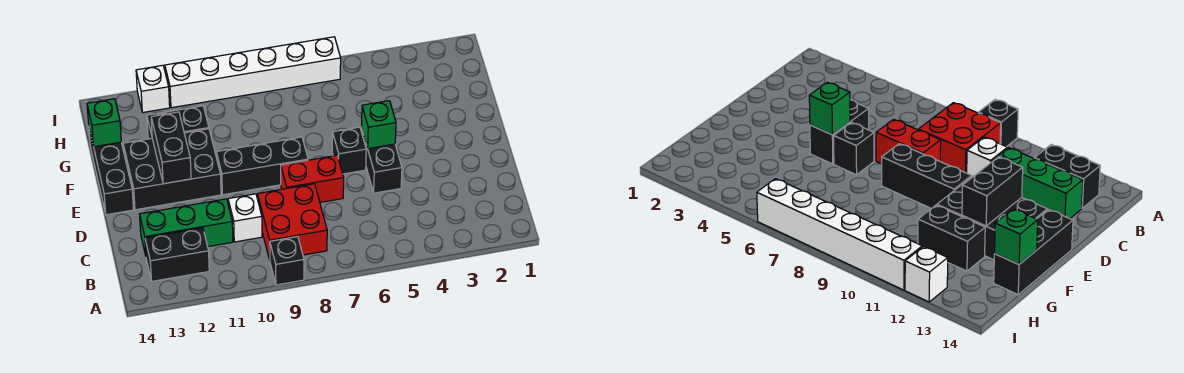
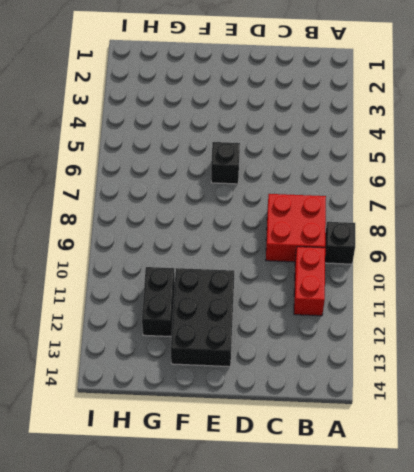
red 1x2 brick [294,247,325,316] -> red 1x2 brick moved to [281,155,344,202]
none -> black 1x2 brick [145,228,209,281]
none -> white 1x1 brick [228,194,262,242]
none -> green 1x3 brick [140,199,233,255]

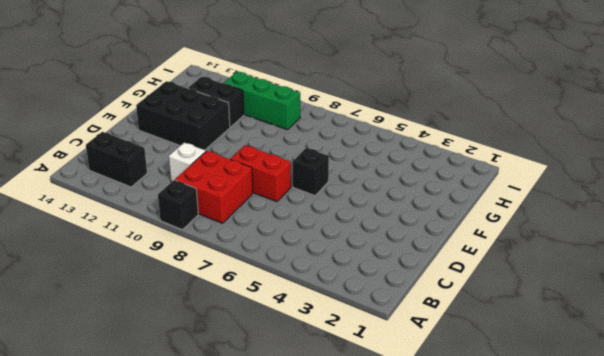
green 1x3 brick [223,72,300,130] -> green 1x3 brick moved to [140,199,233,255]
none -> black 1x2 brick [361,127,402,193]
none -> black 1x3 brick [216,137,308,195]
none -> black 1x3 brick [89,129,134,215]

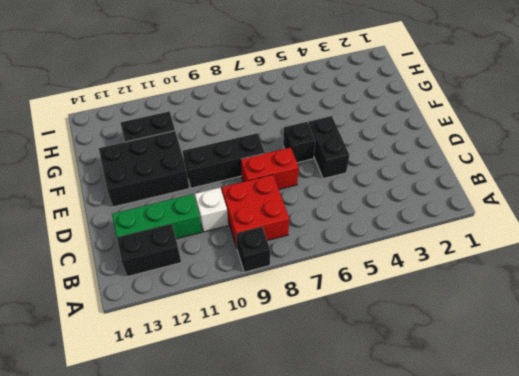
none -> black 1x3 brick [89,129,134,215]
none -> white 1x6 brick [165,37,341,108]
none -> white 1x1 brick [136,65,170,112]

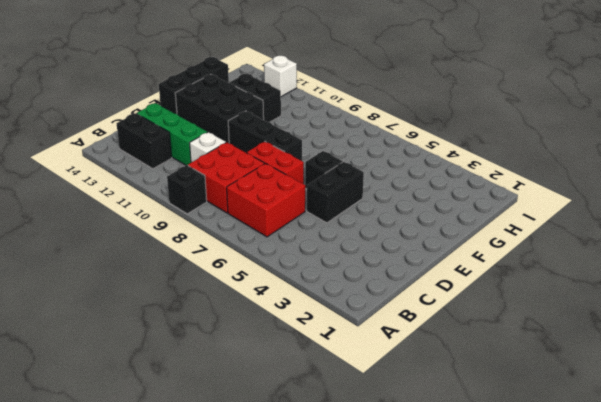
red 2x2 brick [227,163,305,237] -> none
none -> white 1x6 brick [165,37,341,108]
none -> green 1x1 brick [362,101,396,149]
none -> black 1x2 brick [151,112,191,184]

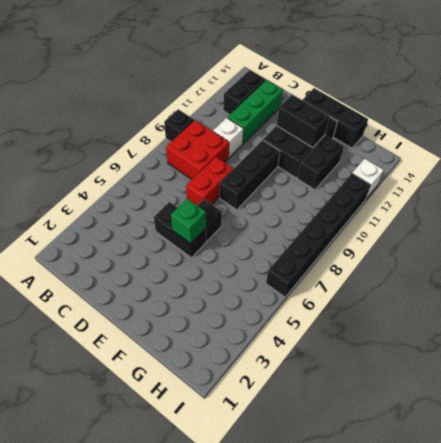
black 1x6 brick [266,173,371,297] -> white 1x6 brick [165,37,341,108]
none -> green 1x1 brick [87,99,121,147]

